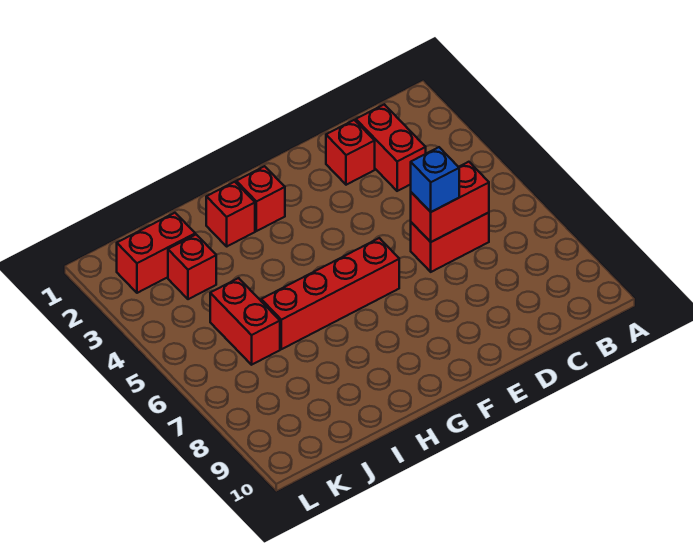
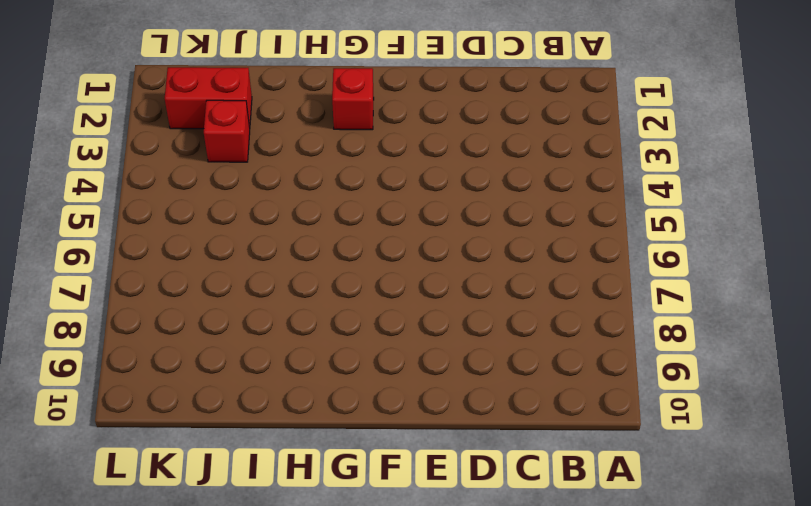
none -> red 1x2 brick [356,104,426,191]
none -> red 1x2 brick [411,213,489,272]

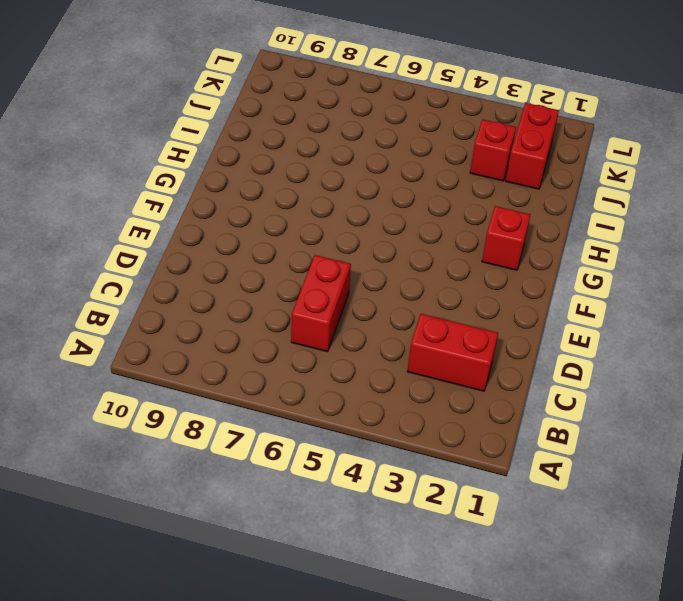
none -> red 1x1 brick [326,120,375,185]
none -> red 1x4 brick [261,238,399,349]

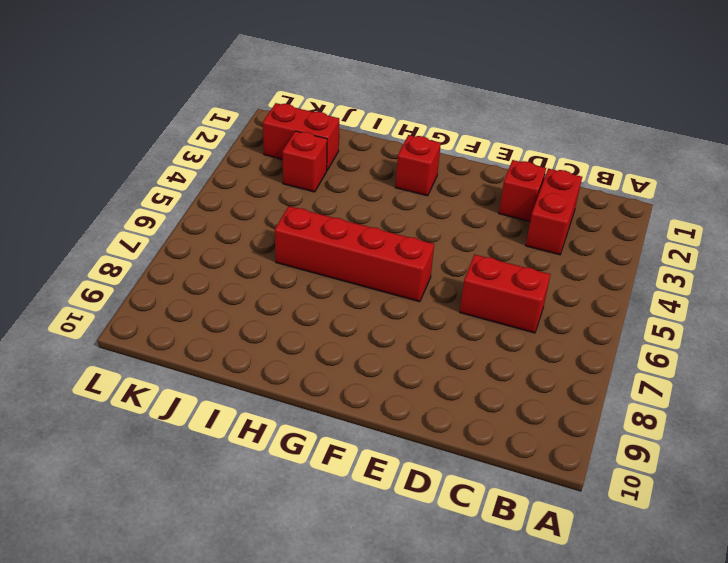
none -> red 1x1 brick [206,182,255,246]
none -> red 1x2 brick [210,278,280,365]

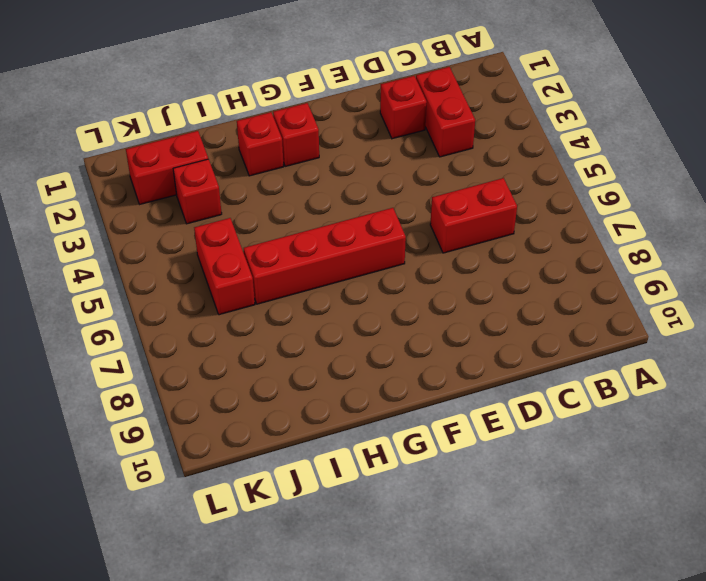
none -> red 1x2 brick [411,162,489,242]
none -> blue 1x1 brick [411,147,459,212]

